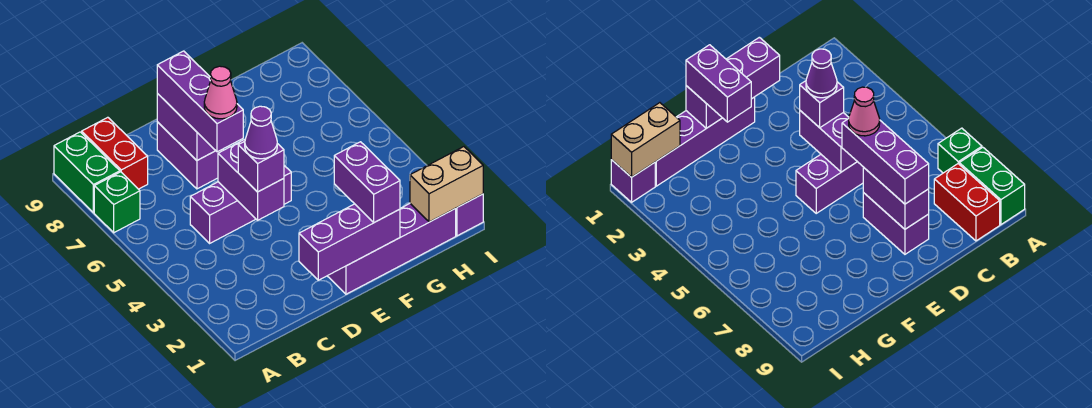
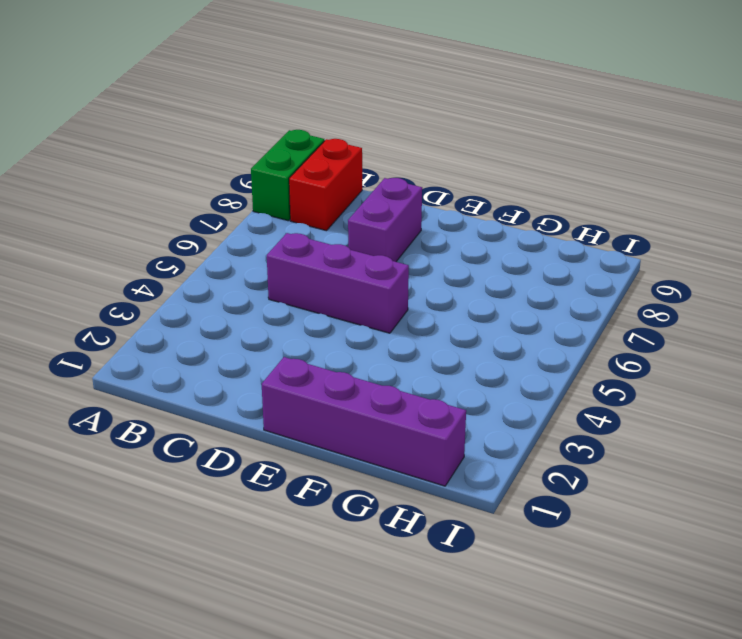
none -> green 1x1 brick [94,172,140,233]
none -> purple 1x1 brick [455,194,483,236]
none -> purple 1x3 brick [299,204,400,280]

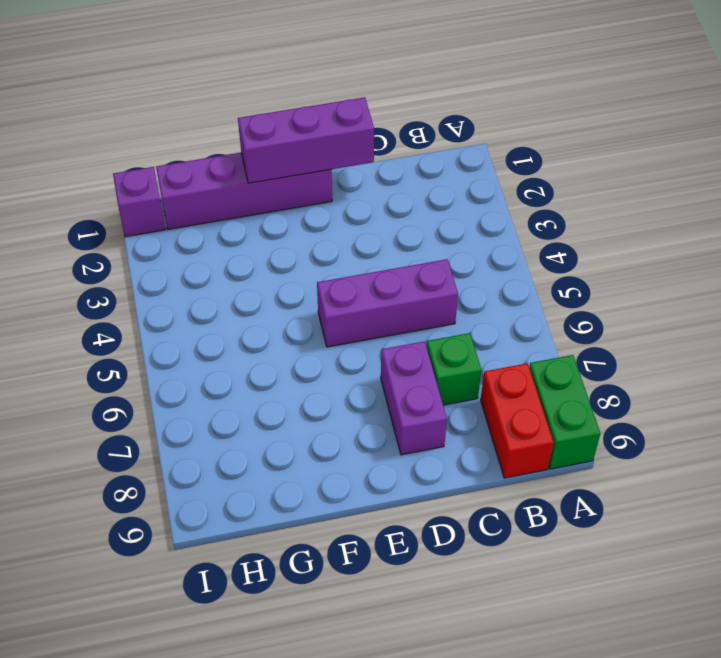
green 1x1 brick [427,333,481,405] -> green 1x1 brick moved to [94,172,140,233]
none -> purple 1x2 brick [218,140,284,220]
none -> purple 1x2 brick [157,94,216,160]
none -> tan 1x2 brick [410,147,483,222]

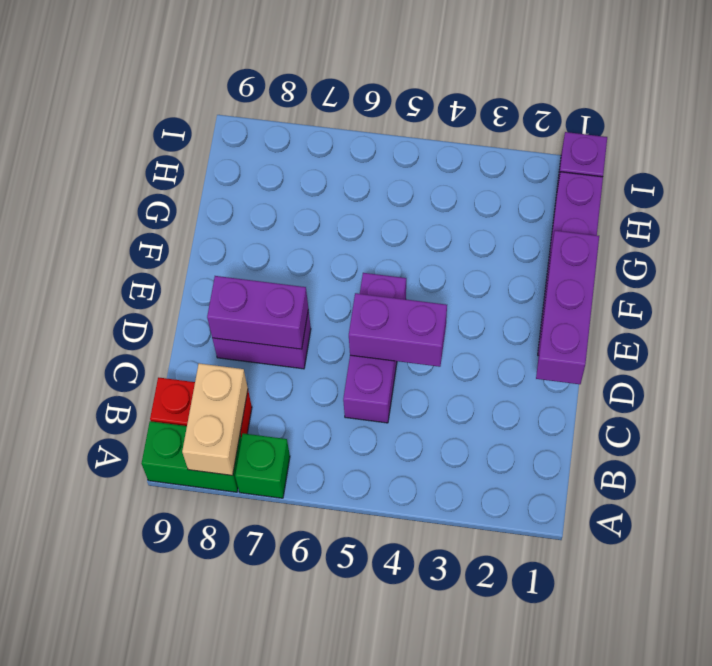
tan 1x2 brick [182,363,248,475] -> tan 1x2 brick moved to [410,147,483,222]
none -> purple 1x1 brick [238,141,284,192]
none -> purple 1x3 brick [157,51,243,152]
none -> purple 1x2 brick [334,142,400,222]

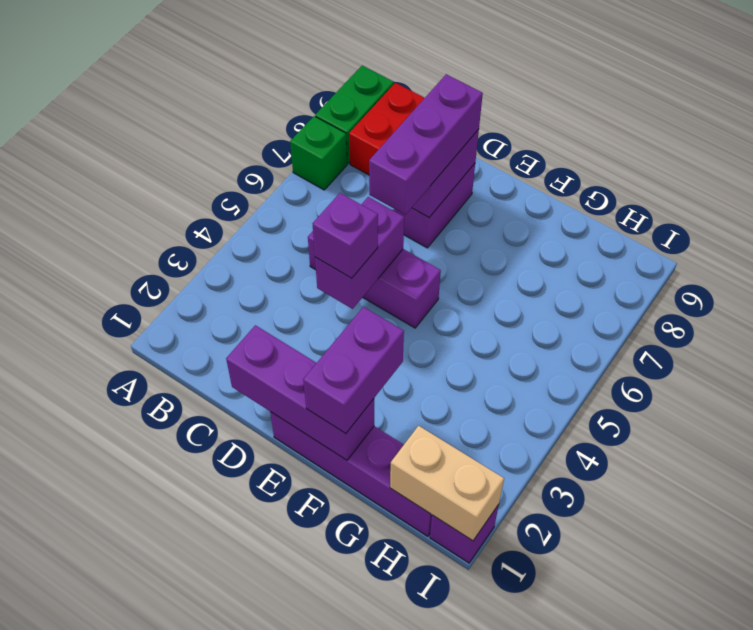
none -> purple 1x1 cone [245,106,277,159]
none -> pink 1x1 cone [204,66,237,119]

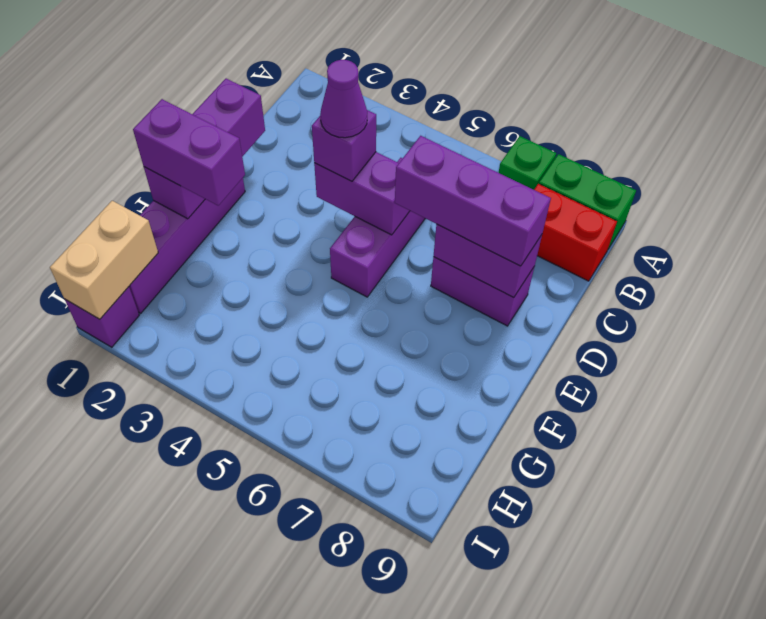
none -> pink 1x1 cone [204,66,237,119]

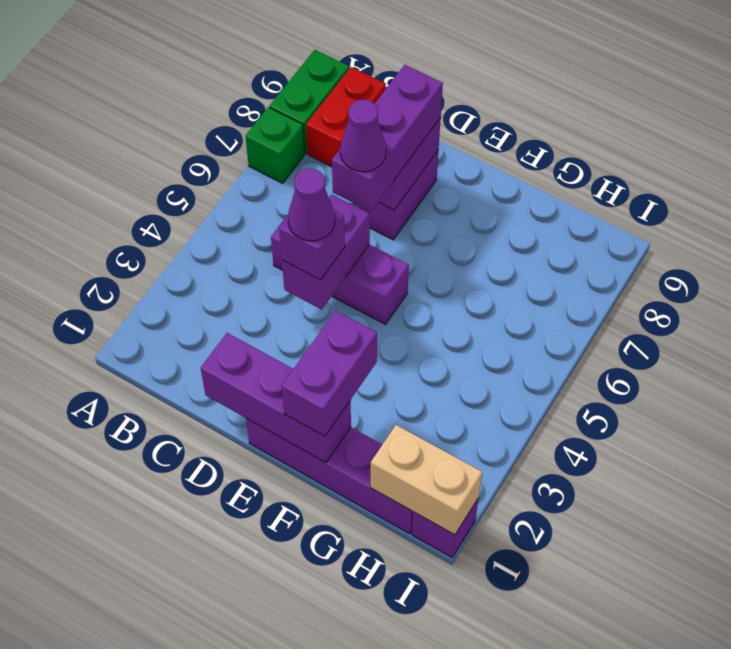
purple 1x1 cone [340,100,386,172] -> pink 1x1 cone [204,66,237,119]

